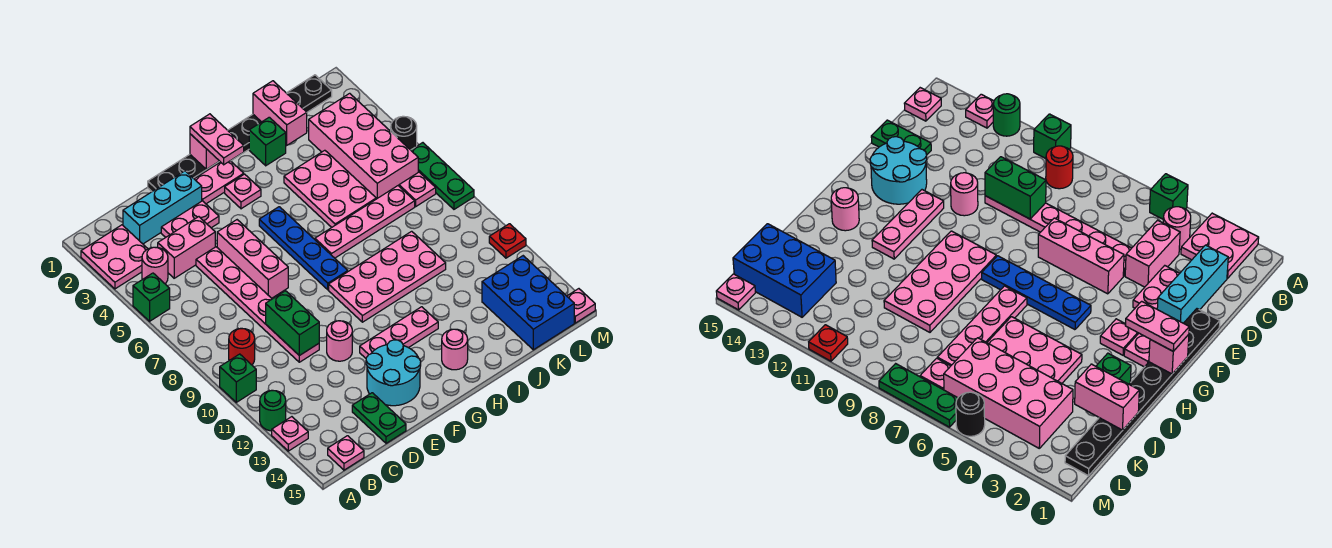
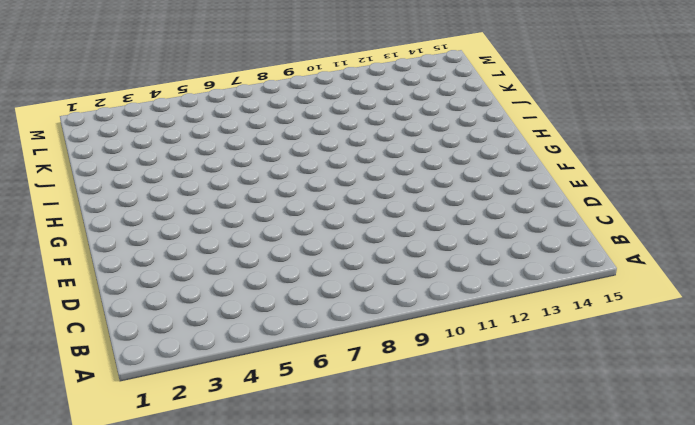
none -> pink 2x2 plate [81,225,148,289]
none -> green 1x1 brick [133,273,170,321]
none -> green 1x1 brick [220,354,256,402]
none -> green 1x1 round brick [260,390,286,431]

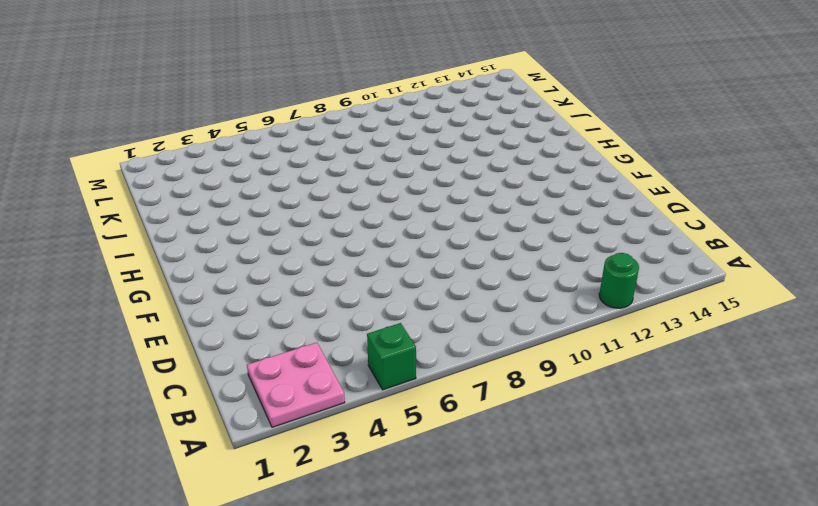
none -> green 1x1 brick [220,354,256,402]
none -> pink 1x1 plate [272,417,308,451]
none -> pink 1x1 round brick [142,247,168,284]
none -> red 1x1 round brick [229,328,255,365]

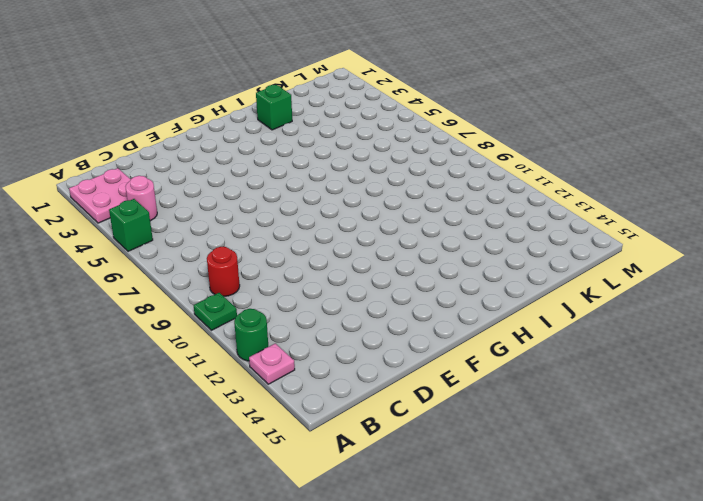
green 1x1 plate [193,293,237,330] -> green 1x1 brick [220,354,256,402]
none -> pink 1x1 plate [328,436,364,470]
none -> cyan 1x3 brick [123,171,202,244]
none -> pink 1x2 brick [158,217,215,278]
none -> pink 1x2 plate [161,201,219,237]

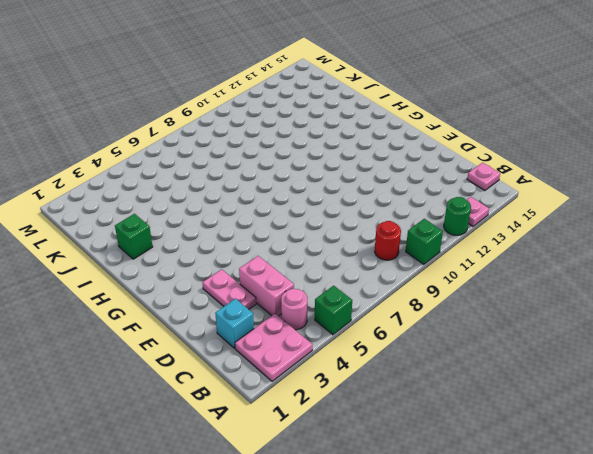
cyan 1x1 brick [215,299,254,348] -> cyan 1x3 brick [123,171,202,244]
none -> pink 1x6 plate [196,247,319,362]
none -> green 1x2 plate [352,393,406,443]
none -> black 1x8 plate [148,75,332,191]
none -> pink 1x3 brick [217,220,288,298]

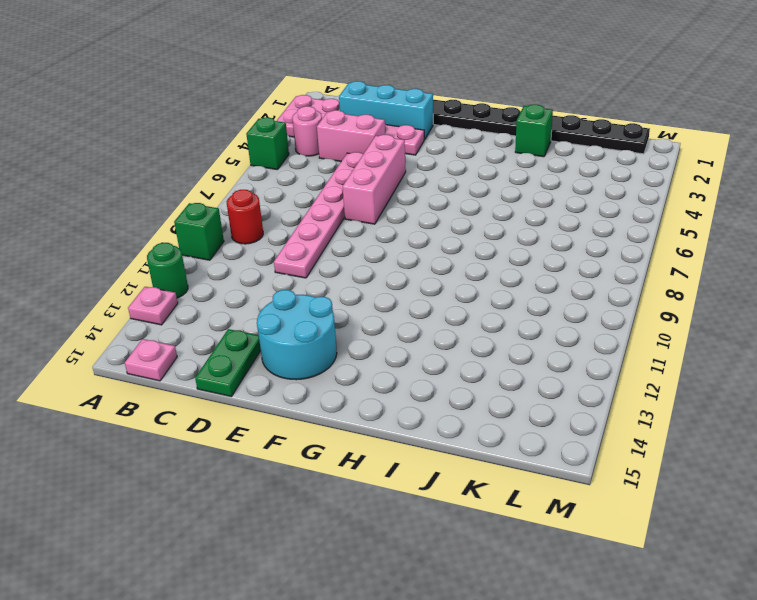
none -> pink 1x1 round brick [327,321,352,361]
none -> pink 1x2 plate [195,161,244,204]
none -> pink 1x3 plate [360,307,438,358]
none -> pink 1x1 plate [225,174,261,209]

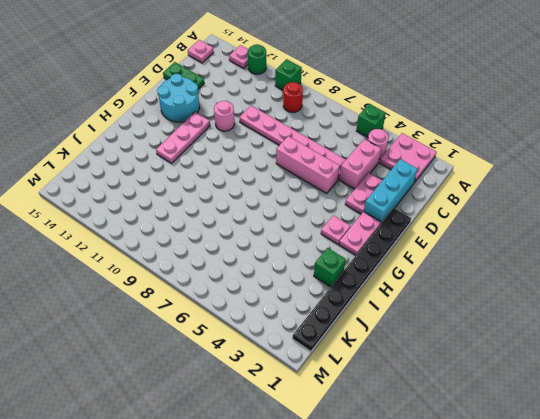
none -> blue 1x4 plate [259,207,348,290]
none -> pink 2x4 plate [329,231,446,322]
none -> pink 1x4 plate [315,186,415,258]
none -> pink 1x1 round brick [442,329,468,370]

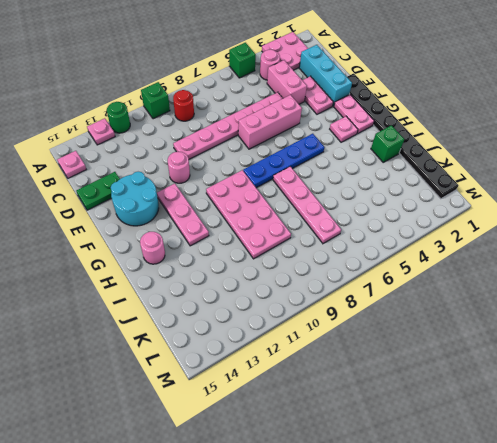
none -> pink 2x3 plate [284,150,376,227]
none -> pink 2x4 brick [309,93,418,199]
none -> blue 2x3 brick [482,256,574,350]
none -> pink 1x1 plate [399,172,436,207]

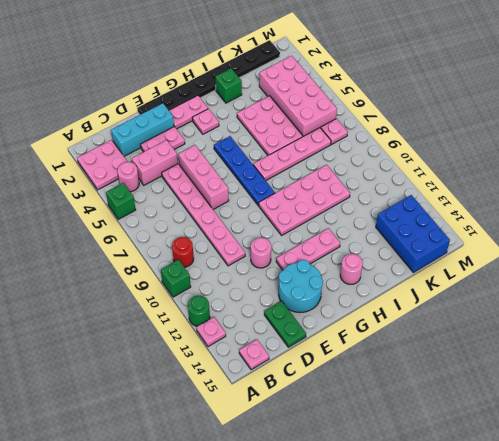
none -> black 1x1 round brick [391,116,417,150]
none -> green 1x3 plate [411,143,474,209]
none -> red 1x1 plate [489,224,526,258]
none -> pink 1x1 plate [567,289,595,323]

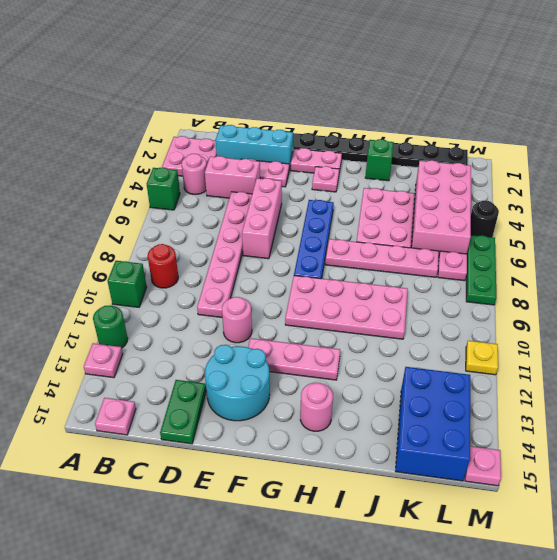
yellow 1x1 plate [466,341,498,375] -> red 1x1 plate [489,224,526,258]
none -> green 1x2 brick [266,291,319,356]
none -> pink 1x1 brick [190,134,219,169]
none -> pink 1x2 brick [253,81,307,145]
none -> pink 1x2 plate [190,114,244,165]

